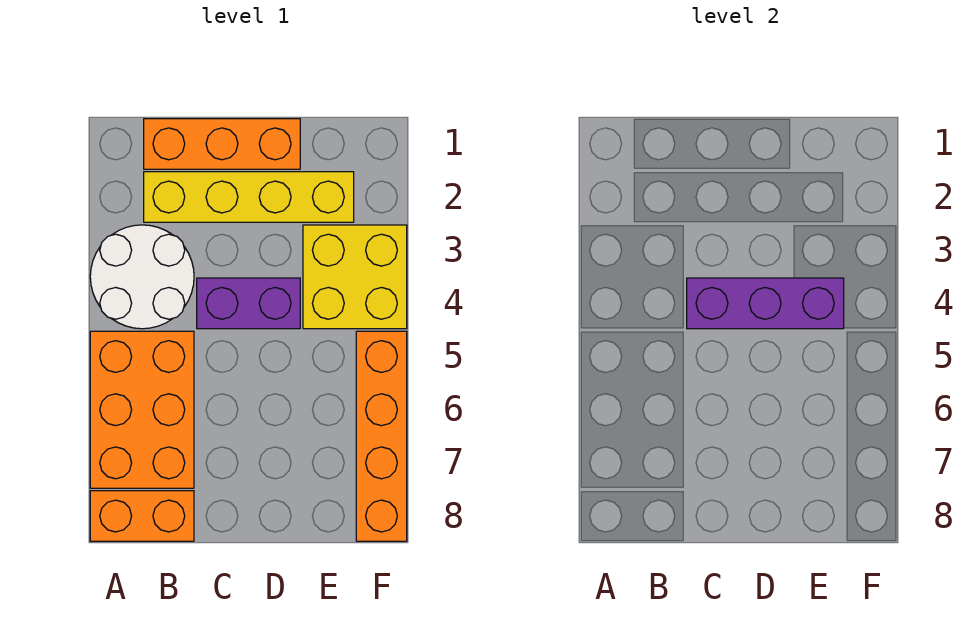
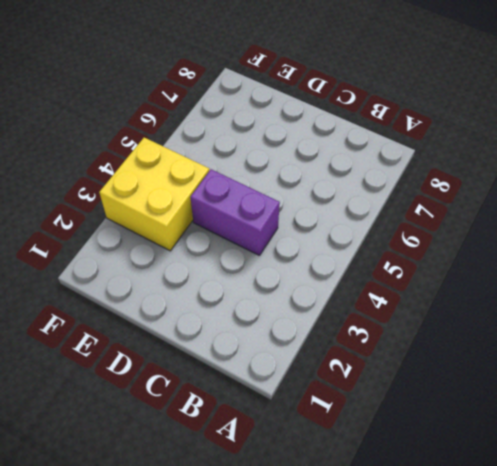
none -> white 2x2 round brick [90,225,194,329]
none -> orange 2x3 brick [90,331,194,488]

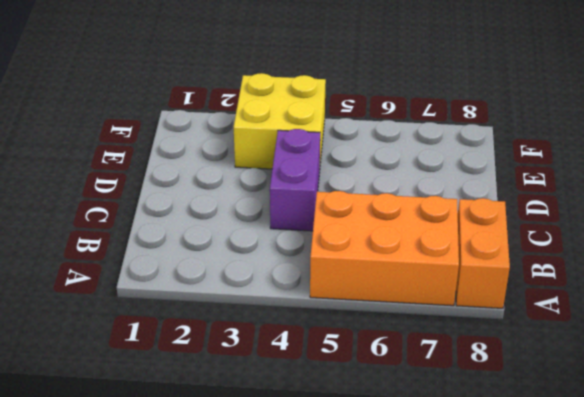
none -> white 2x2 round brick [90,225,194,329]
none -> orange 1x3 brick [144,119,300,169]

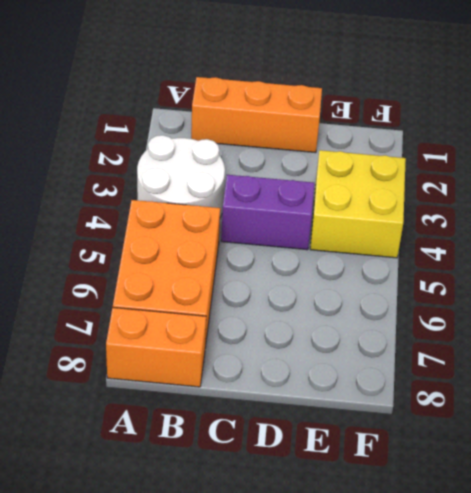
none -> yellow 1x4 brick [144,172,354,222]
none -> orange 1x4 brick [356,331,407,541]

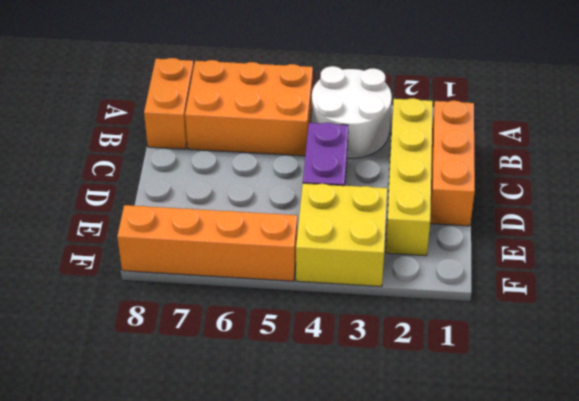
none -> purple 1x3 brick [687,278,844,329]

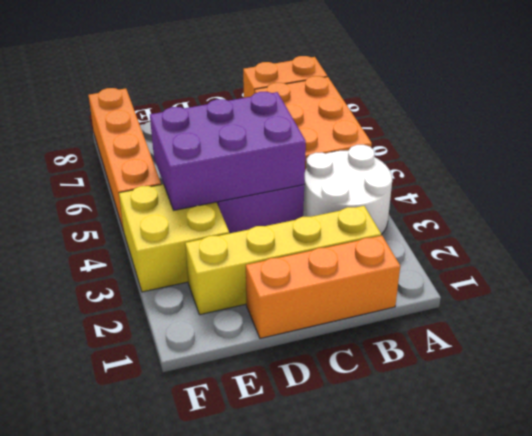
purple 2x3 brick [150,92,306,210] -> purple 1x3 brick [687,278,844,329]

